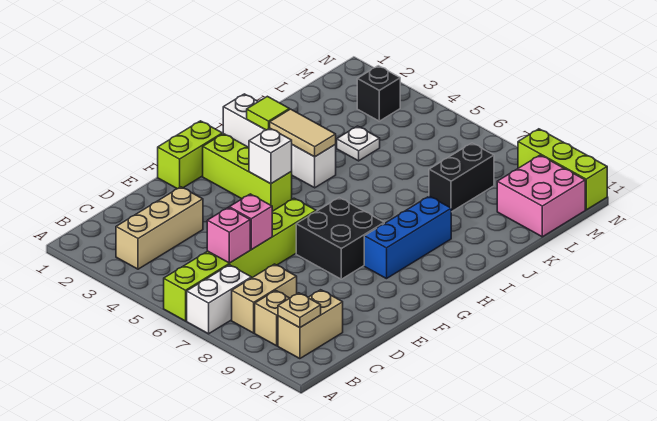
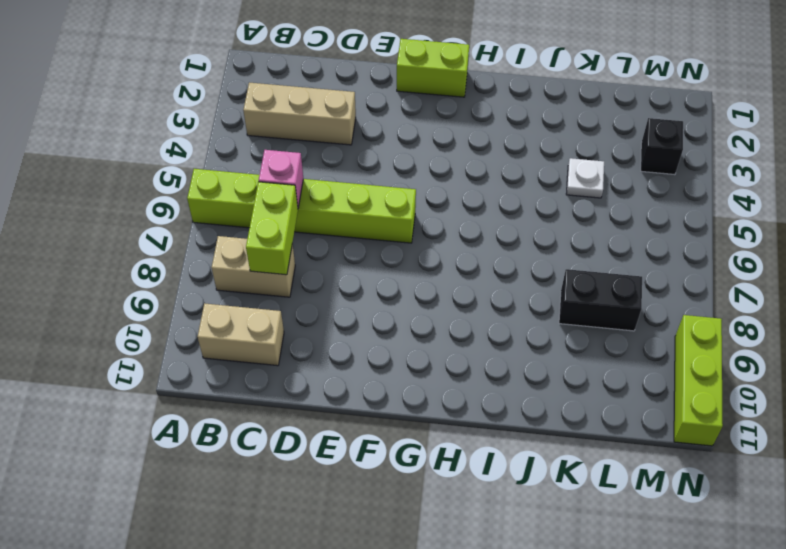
lime 1x2 brick [246,182,298,275] -> none
none -> white 1x2 brick [187,265,251,334]
none -> tan 1x1 brick [255,290,289,346]
none -> black 2x2 brick [296,198,384,279]

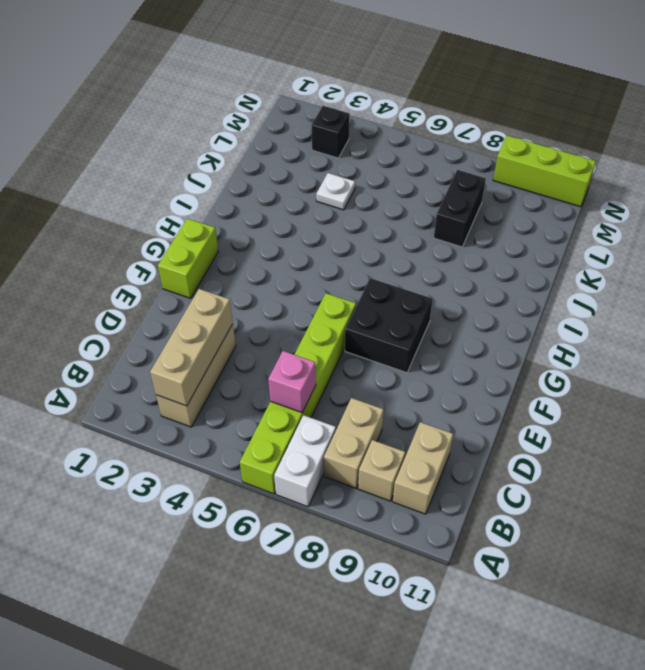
tan 1x3 brick [150,289,233,406] -> none
none -> lime 1x3 brick [203,134,292,211]
none -> blue 1x3 brick [364,196,451,279]
none -> white 1x4 brick [223,94,336,188]

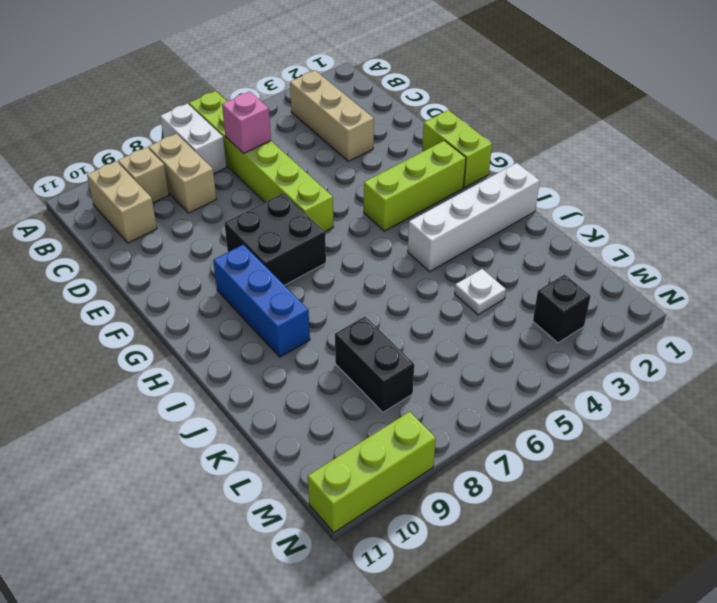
none -> pink 2x2 brick [497,155,585,237]
none -> tan 1x1 plate [278,293,321,328]
none -> pink 1x1 brick [229,194,272,250]

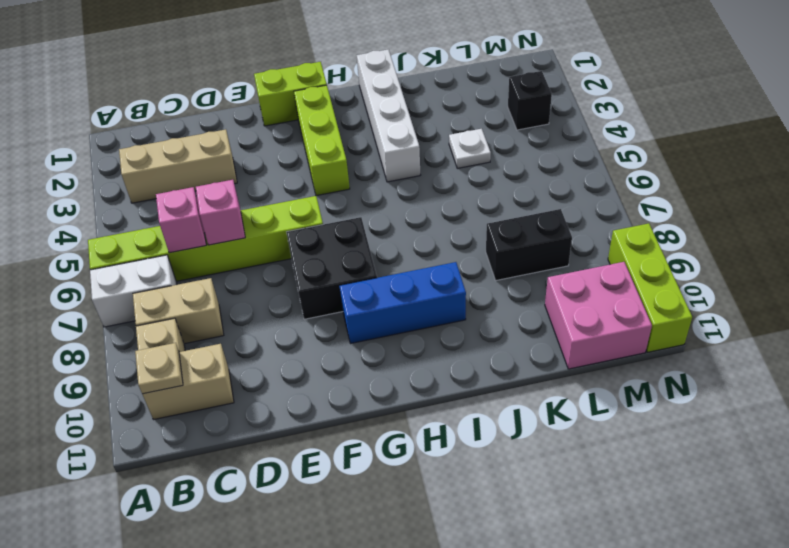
none -> white 1x1 brick [249,128,292,184]
none -> lime 1x1 tile [247,96,289,130]
none -> tan 1x2 tile [270,109,336,157]

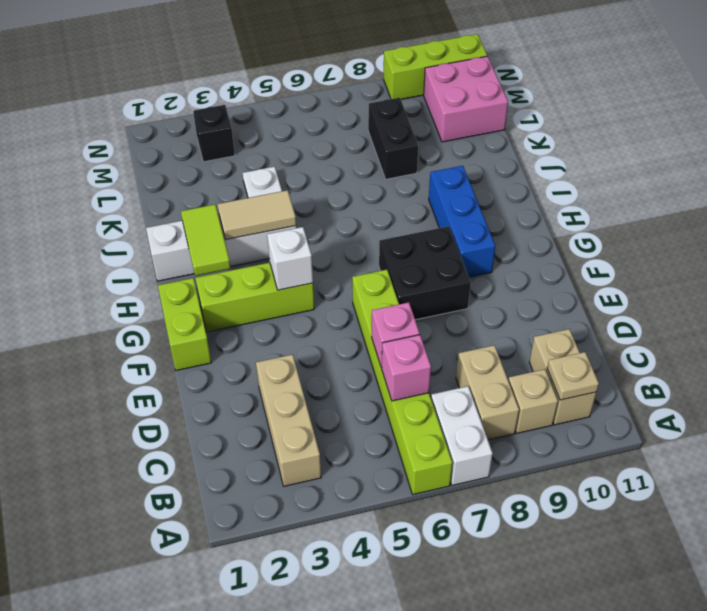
lime 1x2 tile [181,205,230,276] -> lime 1x1 tile [247,96,289,130]

